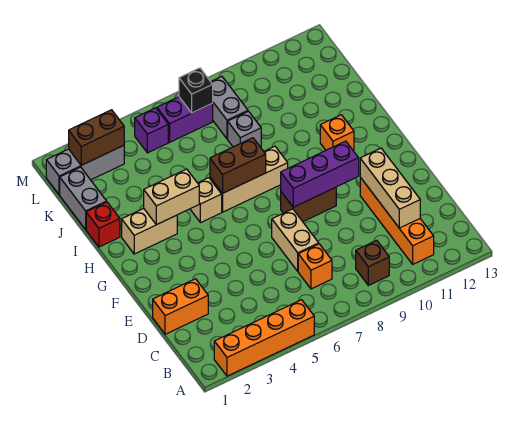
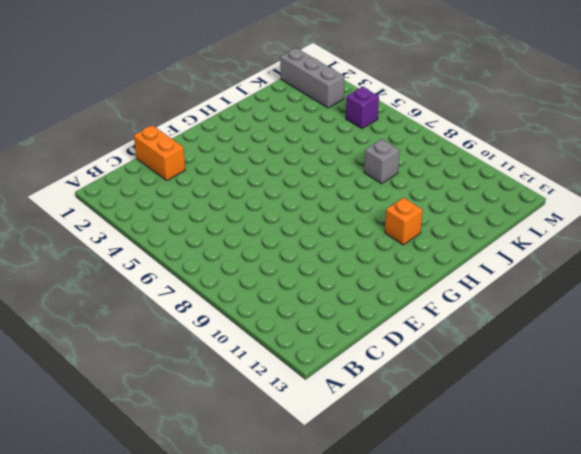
none -> orange 1x4 brick [214,300,314,376]
none -> brown 1x1 brick [356,240,389,285]
none -> orange 1x4 brick [360,177,434,264]

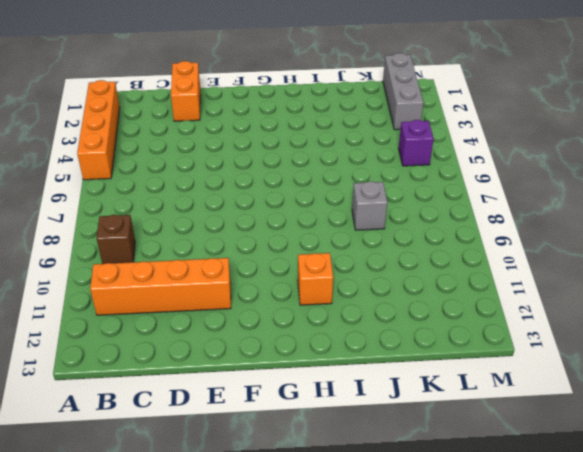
none -> orange 1x1 brick [298,244,332,289]
none -> tan 1x2 brick [272,209,319,271]
none -> brown 1x2 brick [281,187,336,222]

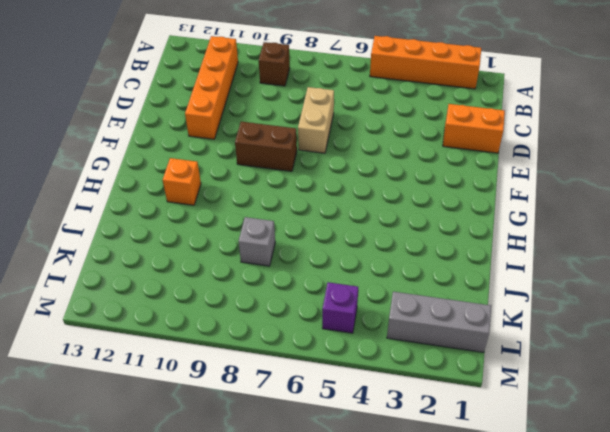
none -> orange 1x1 brick [298,244,332,289]
none -> tan 1x2 brick [122,208,177,254]
none -> tan 1x1 brick [190,178,222,223]

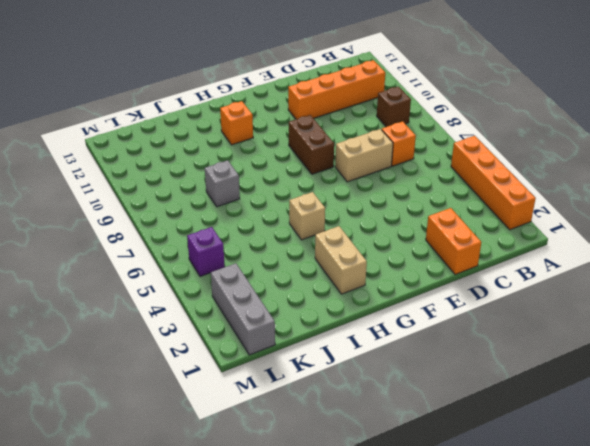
none -> tan 1x3 brick [210,146,288,212]
none -> red 1x1 brick [86,202,120,247]
none -> grey 1x2 brick [60,167,107,229]

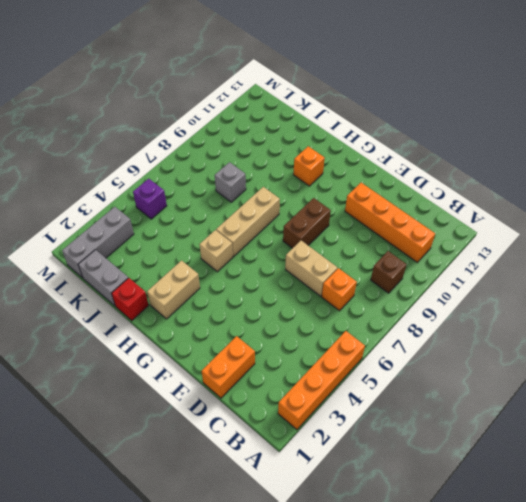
none -> grey 1x2 brick [211,77,248,139]
none -> purple 1x2 brick [157,97,213,142]
none -> tan 1x3 brick [360,148,420,228]

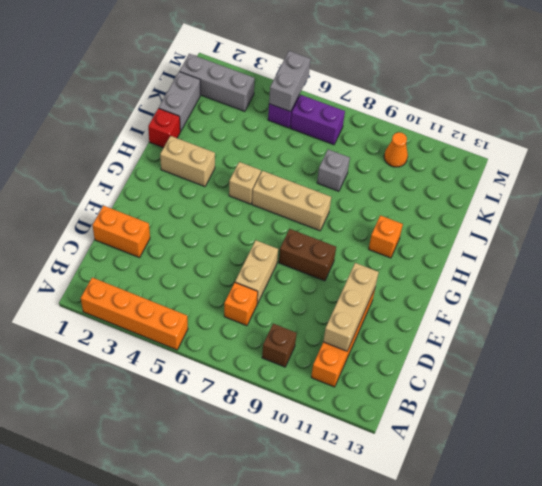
grey 1x2 brick [269,51,311,112] -> grey 1x2 brick moved to [211,77,248,139]
orange 1x1 cone [384,132,408,167] -> none
none -> purple 1x3 brick [281,141,359,207]
none -> tan 1x2 brick [144,169,199,225]
none -> brown 1x2 brick [210,138,266,193]

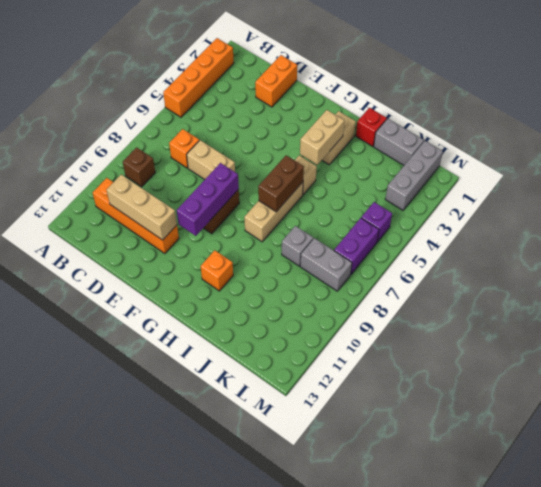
none -> brown 1x2 brick [69,110,124,165]
none -> black 1x1 brick [179,68,213,113]

